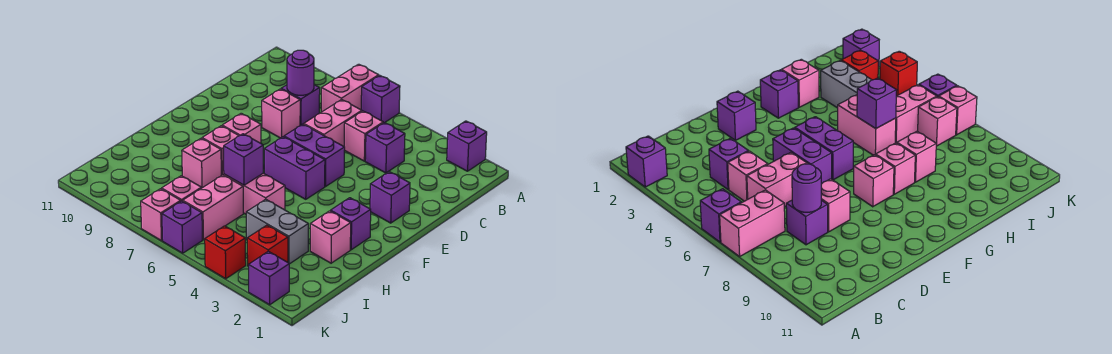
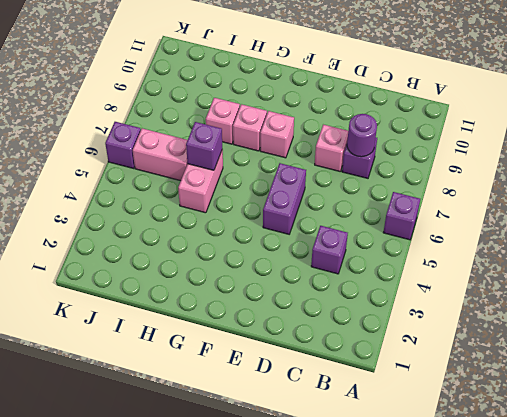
none -> purple 1x1 brick [447,121,487,171]
none -> pink 1x2 brick [321,64,379,112]
none -> pink 1x1 brick [344,111,383,161]

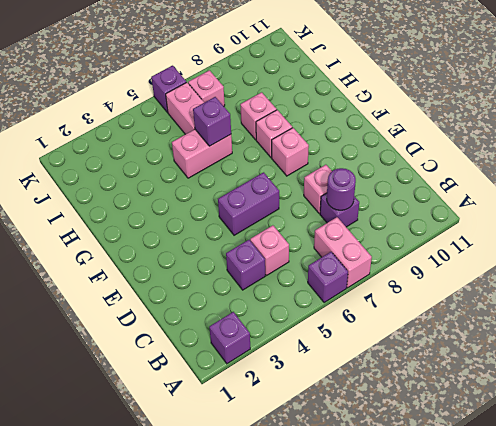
none -> pink 1x2 brick [304,100,362,146]
none -> purple 1x1 brick [370,172,410,223]
none -> purple 1x2 brick [264,137,325,199]

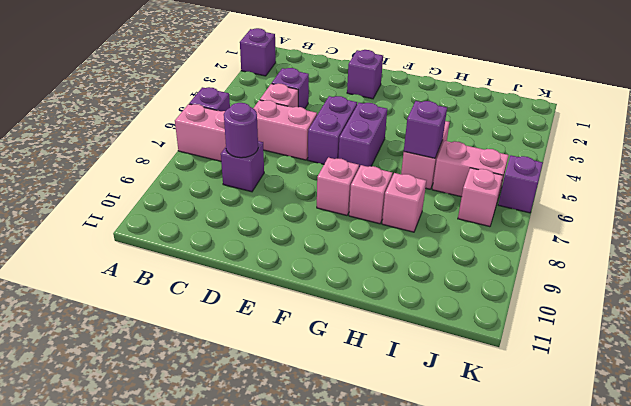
none -> pink 1x1 brick [262,89,300,138]
none -> purple 1x1 brick [331,198,371,250]
none -> pink 1x1 brick [310,211,351,263]

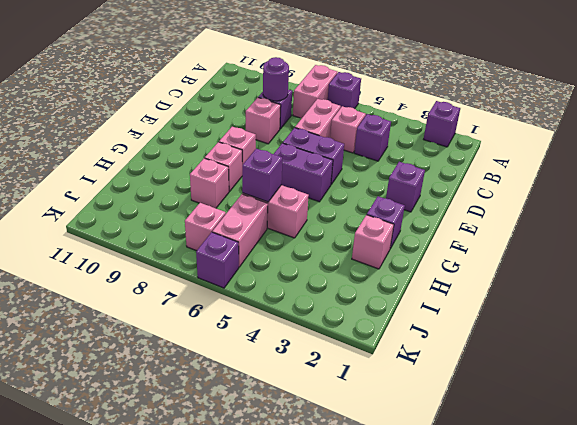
none -> grey 1x2 brick [246,199,308,264]
none -> red 1x1 brick [247,225,288,266]
none -> purple 1x1 brick [249,251,289,305]

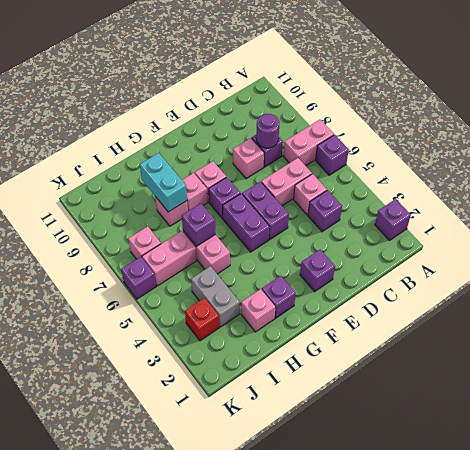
purple 1x1 brick [209,177,241,218] -> purple 1x1 brick moved to [249,251,289,305]
cyan 1x2 brick [140,153,187,212] -> none
none -> red 1x1 brick [205,226,246,279]
none -> pink 1x1 brick [141,189,181,241]

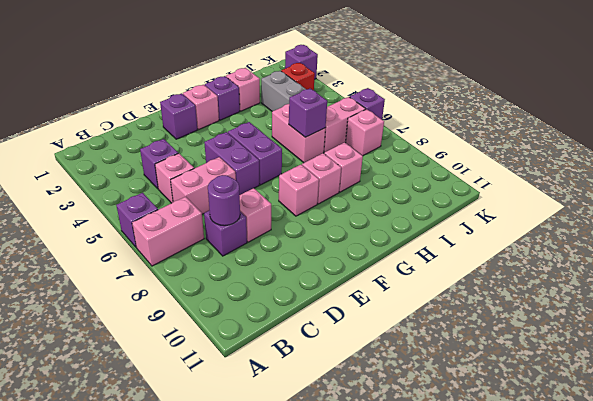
pink 1x1 brick [183,85,219,129] -> pink 1x1 brick moved to [141,189,181,241]
none -> purple 1x1 brick [447,121,487,171]
none -> red 1x1 brick [205,226,246,279]

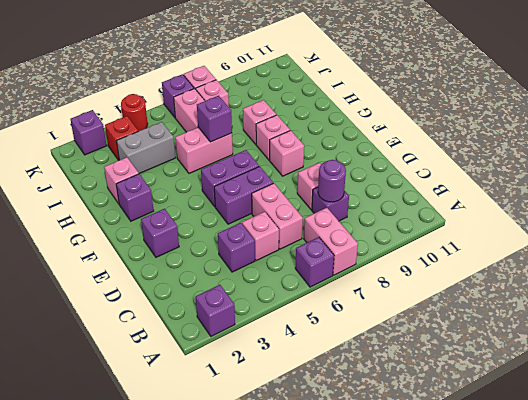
red 1x1 round brick [121,94,148,131] -> red 1x1 brick [205,226,246,279]

